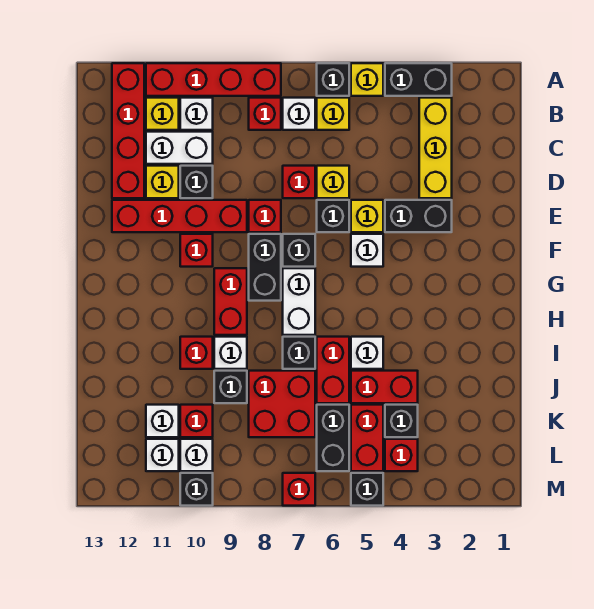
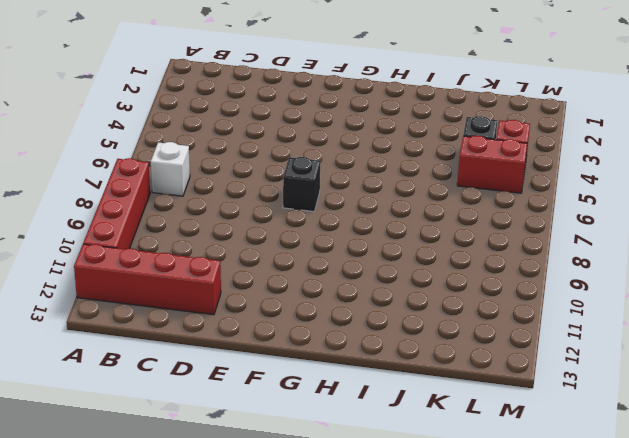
none -> black 1x2 brick [385,63,452,96]
none -> yellow 1x1 brick [351,63,383,96]
none -> black 1x1 brick [317,63,349,96]
none -> yellow 1x3 brick [419,98,452,198]

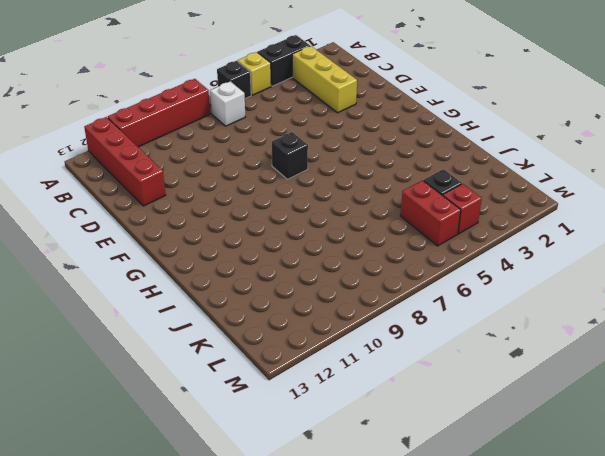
none -> yellow 1x1 brick [317,98,349,130]
none -> red 1x1 brick [249,98,281,130]
none -> white 1x1 brick [180,98,213,130]
none -> yellow 1x1 brick [146,98,179,130]

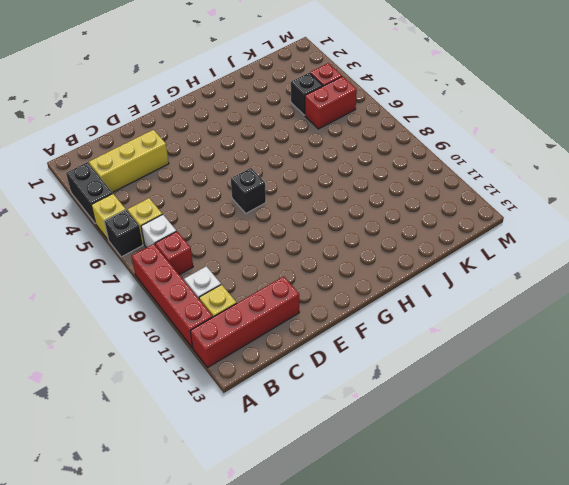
none -> white 1x2 brick [146,132,213,164]
none -> yellow 1x1 brick [317,166,349,198]
none -> red 1x1 brick [283,166,315,198]
none -> black 1x1 brick [180,166,213,198]

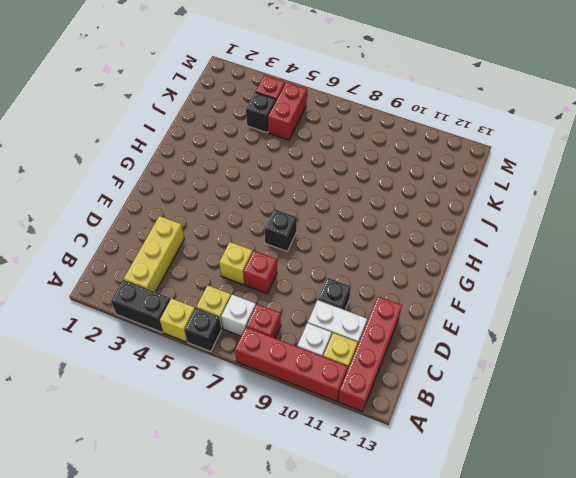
none -> yellow 1x1 brick [146,166,179,198]
none -> black 1x2 brick [385,200,452,232]
none -> yellow 1x1 brick [351,200,383,232]
none -> black 1x1 brick [317,200,349,232]

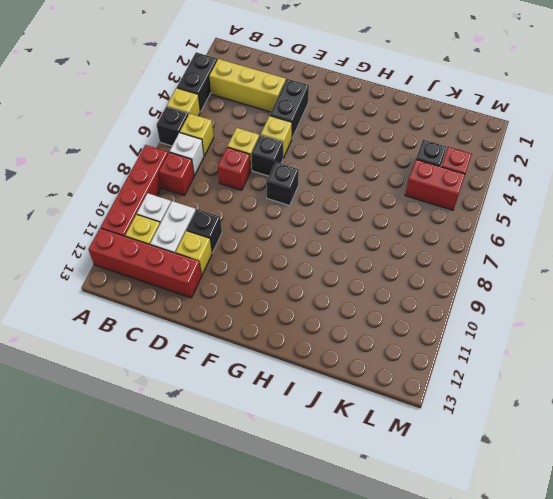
none -> red 1x1 brick [249,200,281,232]
none -> red 1x4 brick [112,200,247,232]
none -> white 1x1 brick [351,234,383,267]
none -> black 1x2 brick [249,234,281,301]

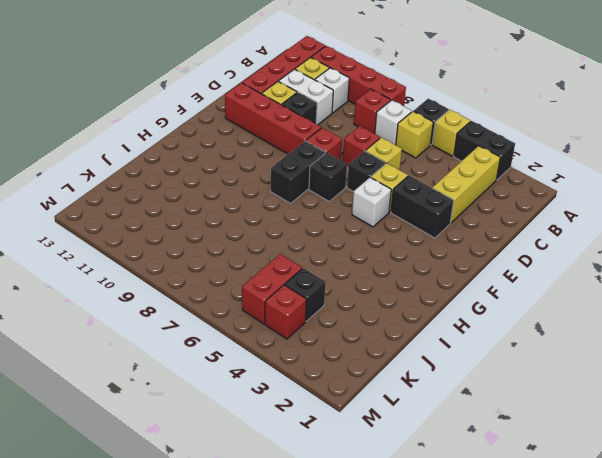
none -> red 1x1 brick [180,234,213,267]
none -> white 1x2 brick [283,268,315,335]
none -> red 1x2 brick [214,268,247,335]
none -> white 1x1 brick [351,337,383,369]

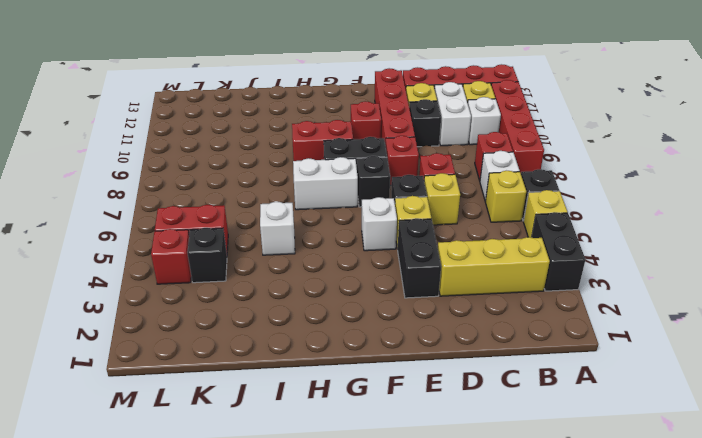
none -> red 1x2 brick [317,337,349,403]
none -> black 1x1 brick [283,337,315,369]
none -> white 1x1 brick [214,337,247,369]
none -> red 1x1 brick [180,337,213,369]

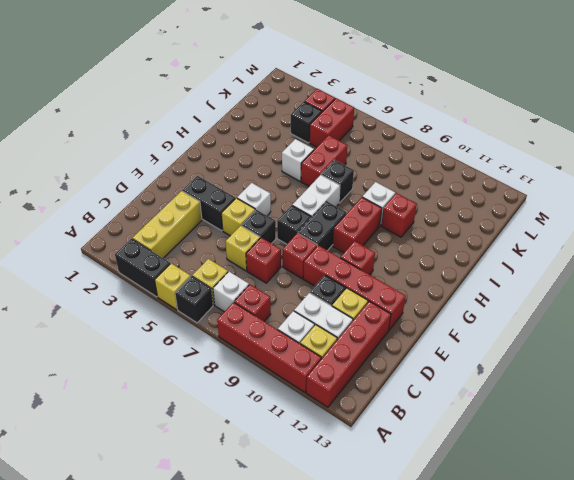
none -> red 1x2 brick [351,371,418,403]
none -> red 2x2 brick [249,371,315,437]
none -> black 1x1 brick [214,371,247,403]
none -> black 1x2 brick [317,405,349,471]

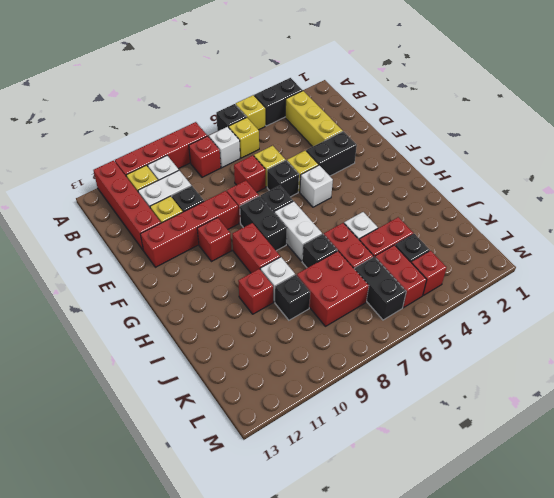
none -> red 1x1 brick [180,405,213,437]
none -> white 1x1 brick [146,405,179,437]
none -> white 1x1 brick [180,439,213,471]
none -> white 1x1 brick [146,439,179,471]

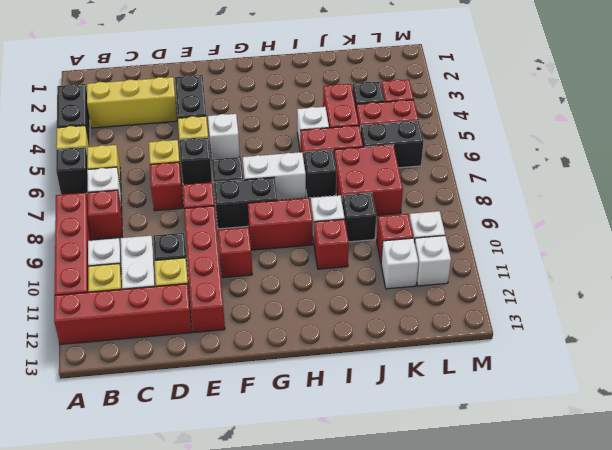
none -> black 1x1 brick [351,473,383,506]
none -> red 1x1 brick [283,473,315,506]
none -> black 1x1 brick [180,473,213,506]

